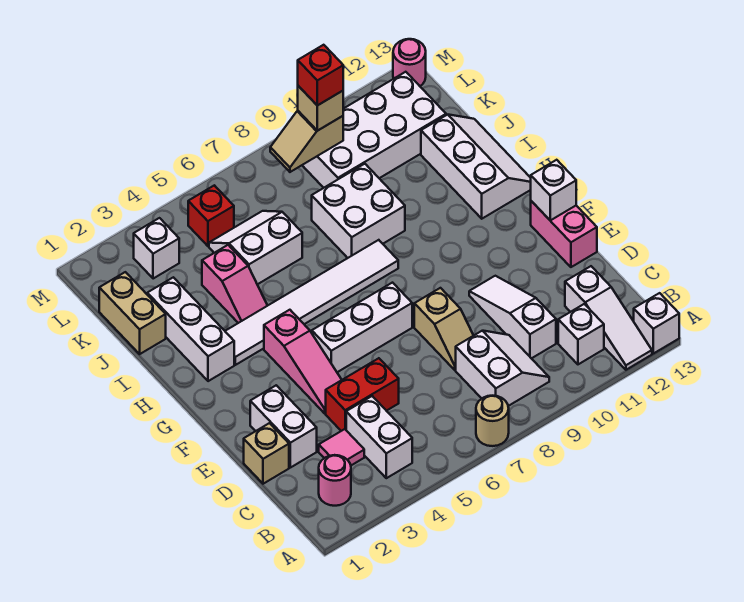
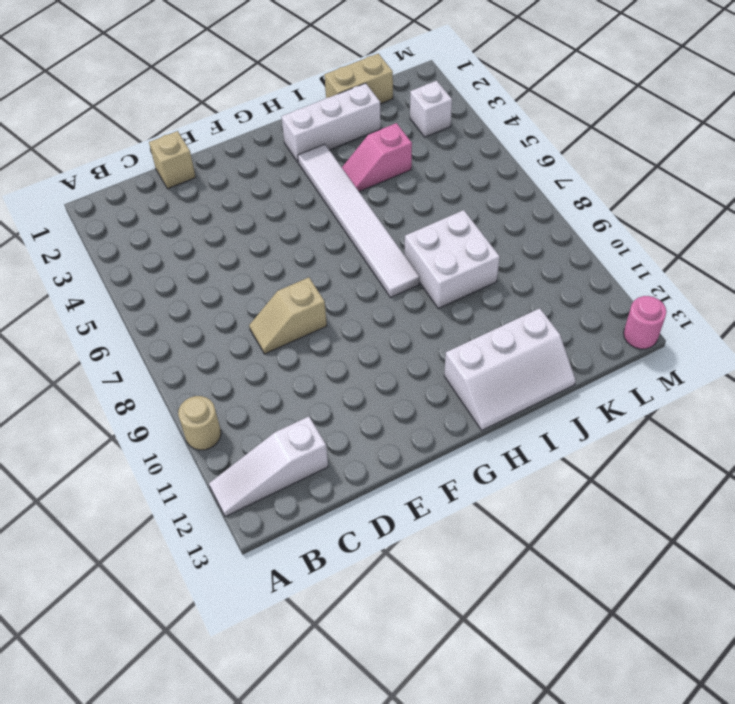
tan 1x1 round brick [178,396,221,450] -> tan 1x1 round brick moved to [476,396,509,446]
none -> white 1x1 brick [634,293,679,354]
none -> pink 1x1 round brick [319,455,351,506]
none -> white 1x2 brick [346,396,412,478]
none -> white 2x2 slope [456,331,549,406]

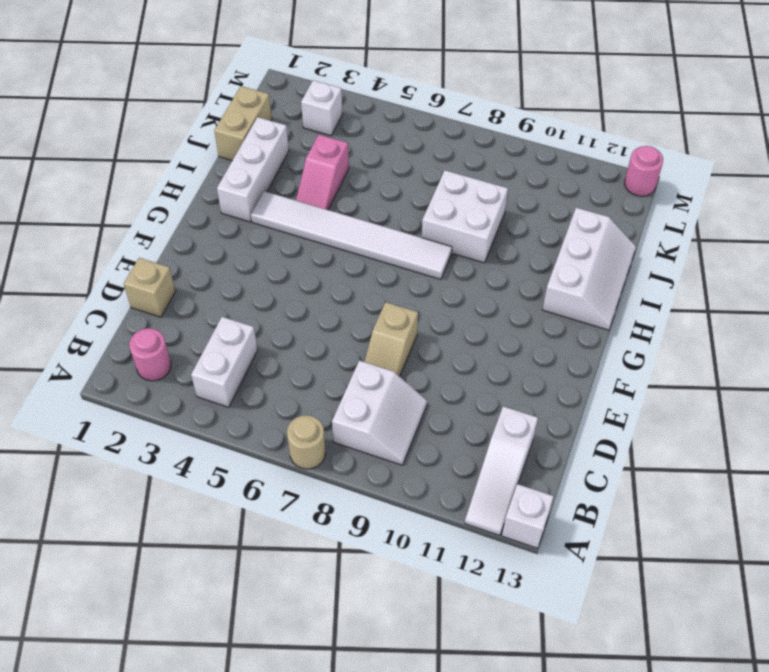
none -> white 1x1 brick [558,304,604,364]
none -> pink 1x1 tile [319,429,364,465]
none -> white 1x3 slope [469,276,556,359]
none -> white 1x2 brick [250,385,317,468]

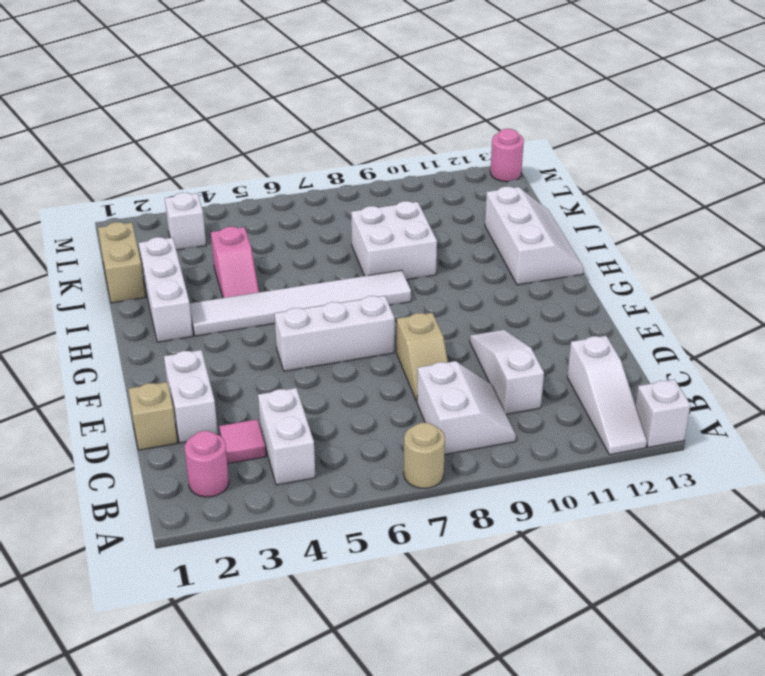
none -> white 1x1 brick [558,304,604,364]
none -> red 1x2 brick [326,358,399,431]
none -> pink 1x3 slope [264,310,342,413]
none -> pink 1x2 brick [531,201,597,267]

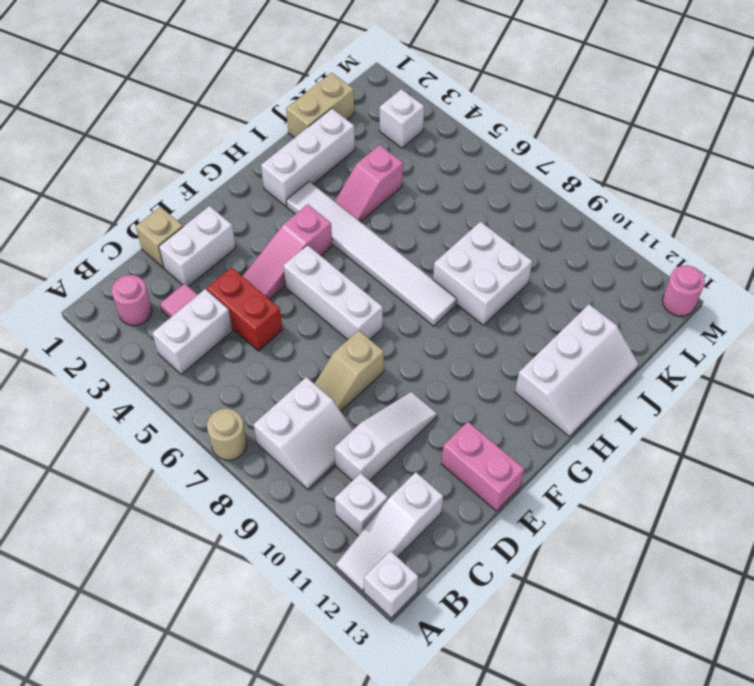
pink 1x2 brick [442,422,524,511] -> pink 1x2 brick turned to [531,201,597,267]
none -> white 2x2 slope [209,211,302,284]
none -> white 2x4 brick [302,72,446,188]
none -> red 1x1 brick [188,185,234,246]
none -> white 1x1 brick [531,160,576,221]

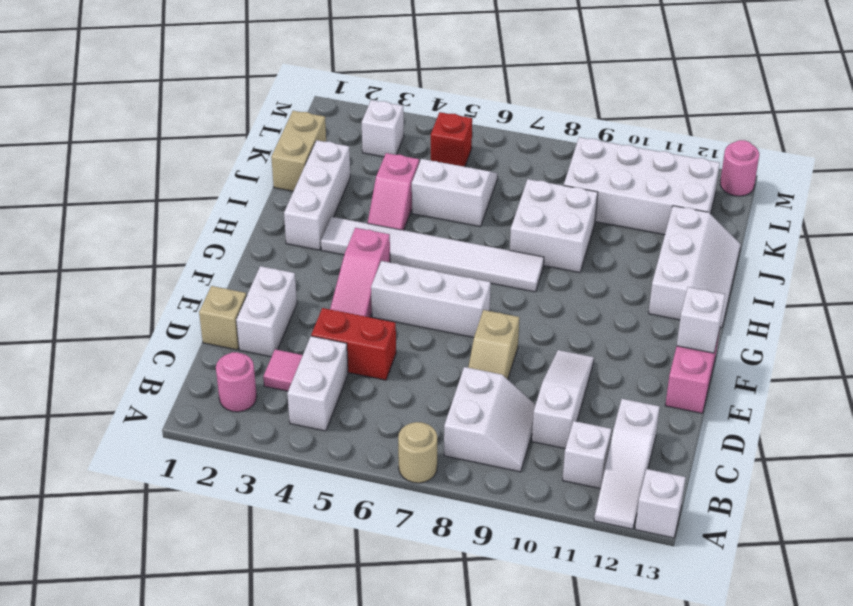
none -> tan 1x2 slope [270,111,343,172]
none -> tan 1x1 brick [298,86,343,131]
none -> red 1x1 brick [298,45,343,106]

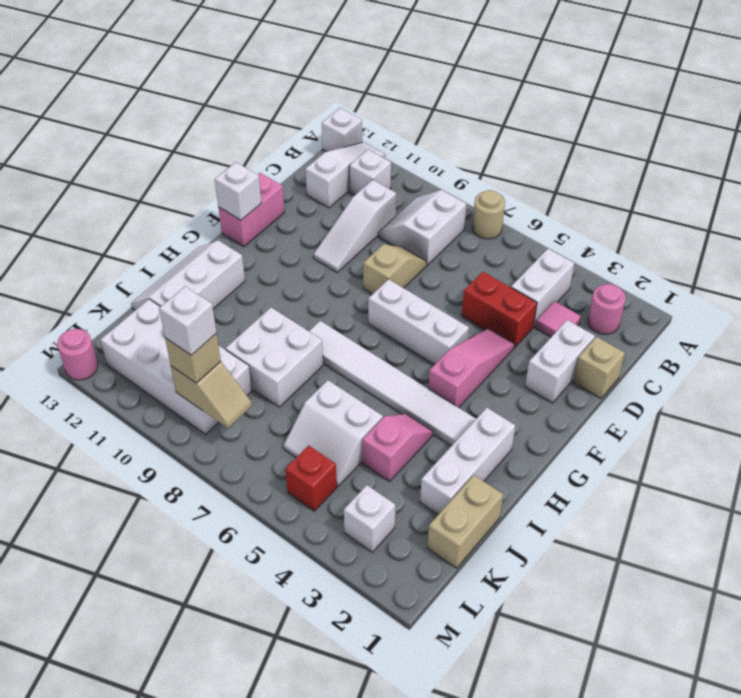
white 1x1 brick [159,286,216,355] -> red 1x1 brick [298,45,343,106]

